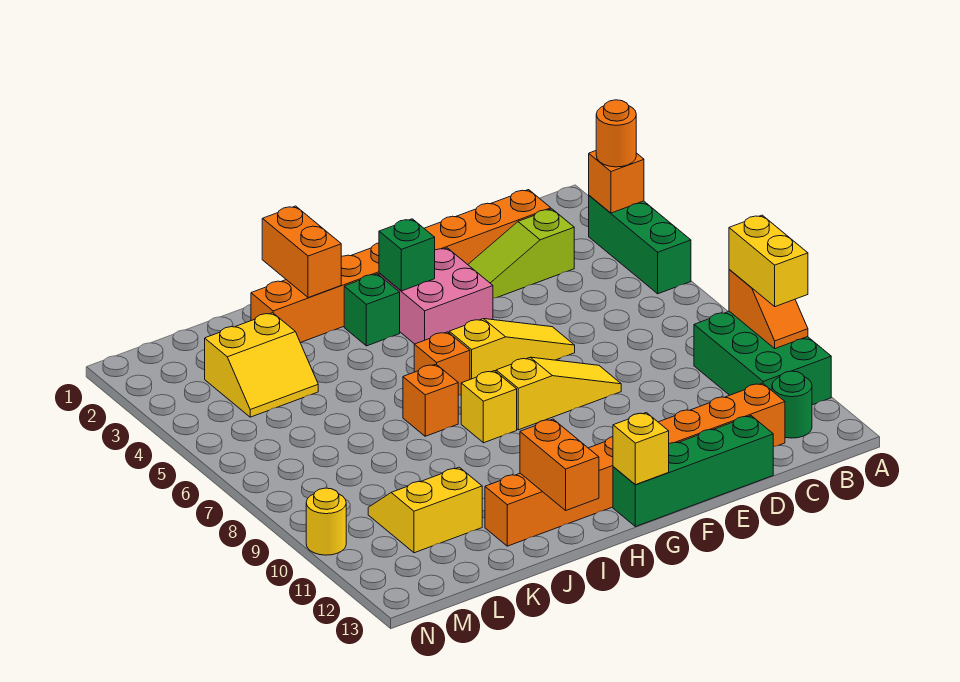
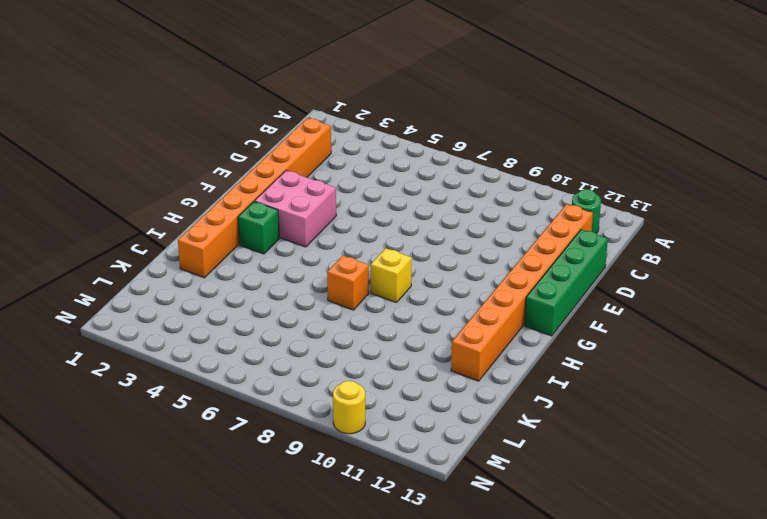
none -> green 1x3 brick [589,196,691,294]
none -> green 2x3 brick [694,311,831,405]
none -> lime 1x3 slope [468,209,574,298]

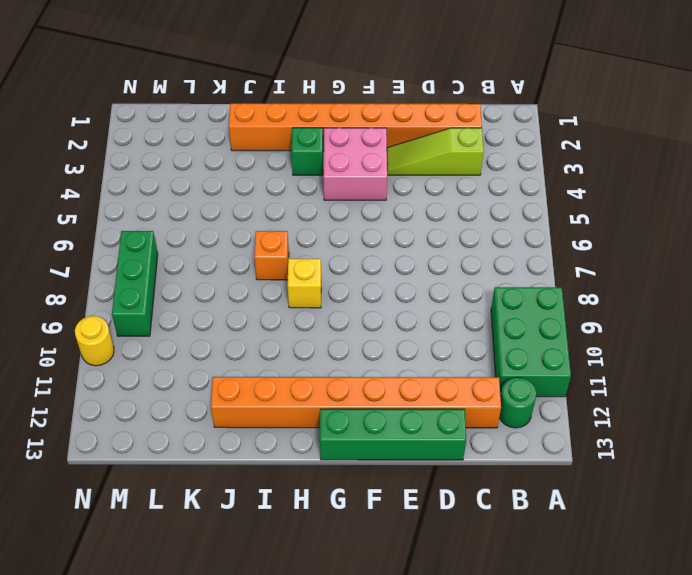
green 1x3 brick [112,231,158,336] -> green 1x3 brick moved to [589,196,691,294]
none -> yellow 1x3 slope [449,319,575,379]
none -> yellow 1x3 slope [496,357,621,430]
none -> orange 1x1 brick [414,332,470,395]

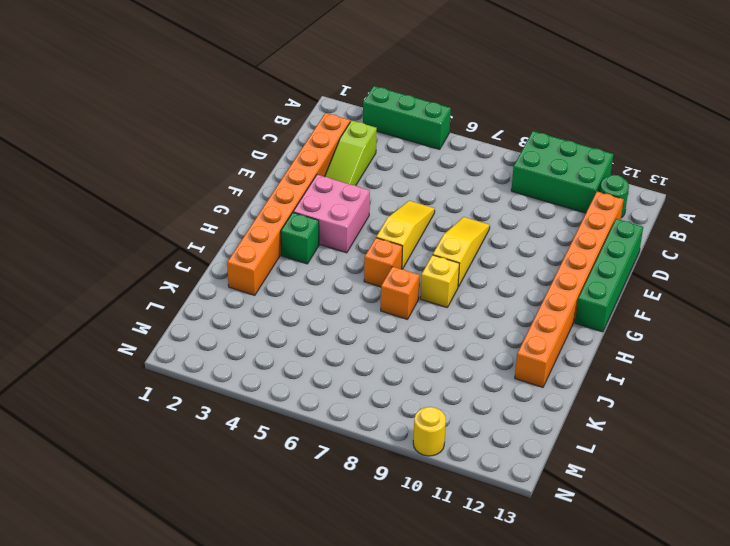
none -> yellow 2x2 slope [205,313,318,417]
none -> yellow 2x2 slope [368,467,482,553]
none -> orange 1x1 brick [589,151,644,213]

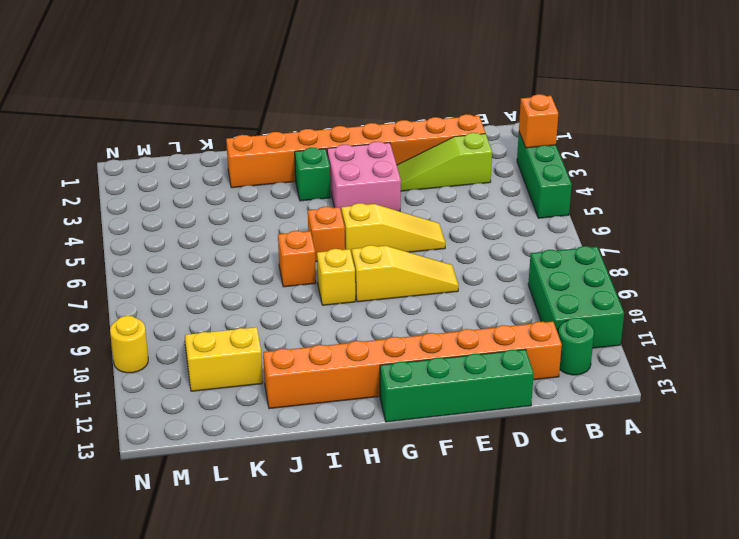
none -> yellow 2x2 slope [205,313,318,417]
none -> orange 1x2 slope [729,269,808,349]
none -> green 1x1 brick [379,219,435,291]

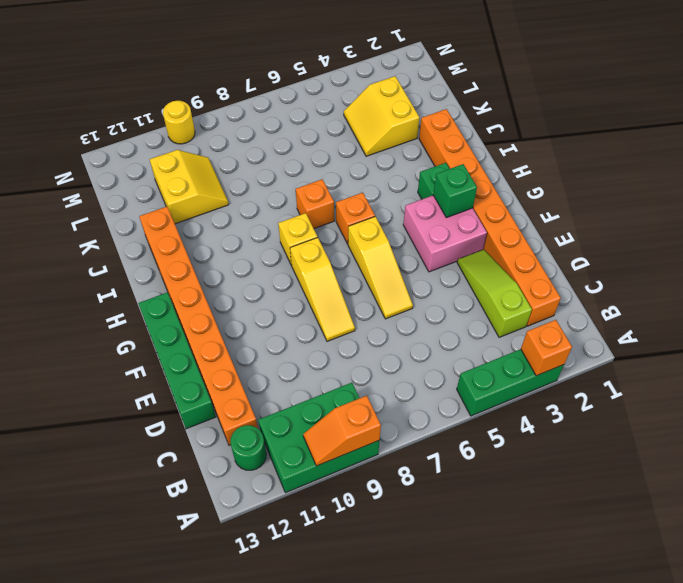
none -> yellow 1x1 brick [613,413,669,485]
none -> orange 1x2 brick [262,206,341,298]
none -> orange 1x2 brick [520,419,599,510]

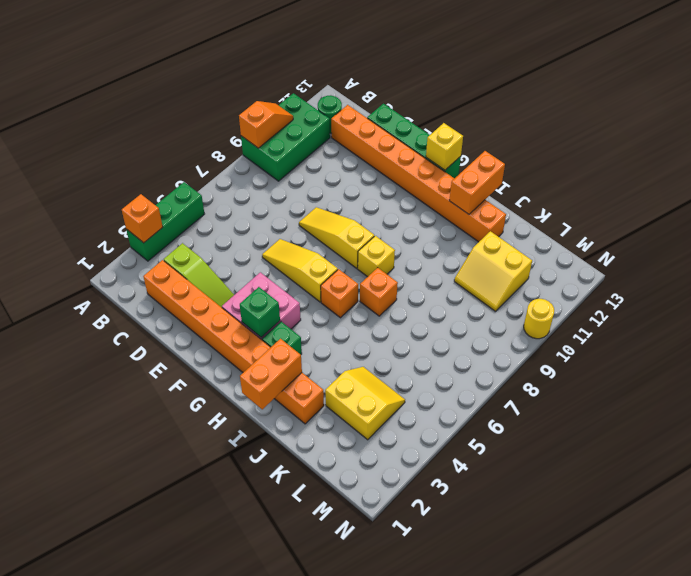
none -> orange 1x1 round brick [596,100,636,167]
none -> yellow 1x2 brick [729,215,808,307]

